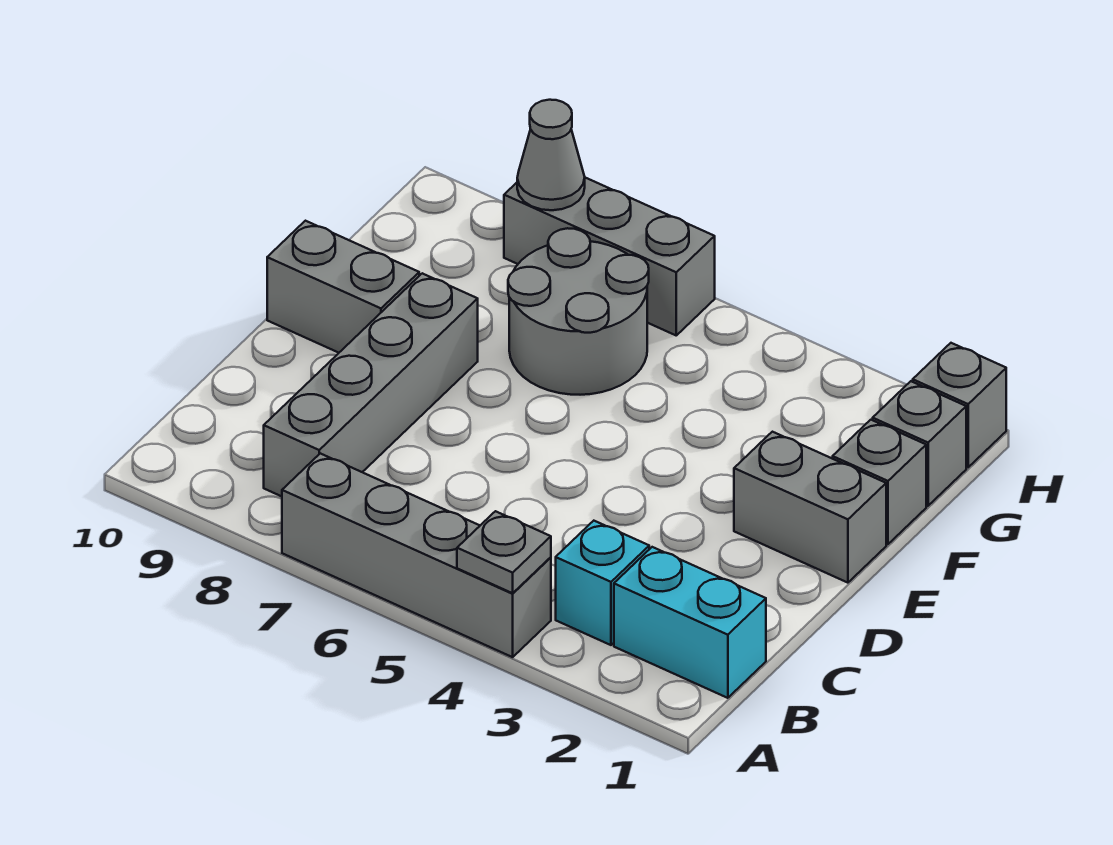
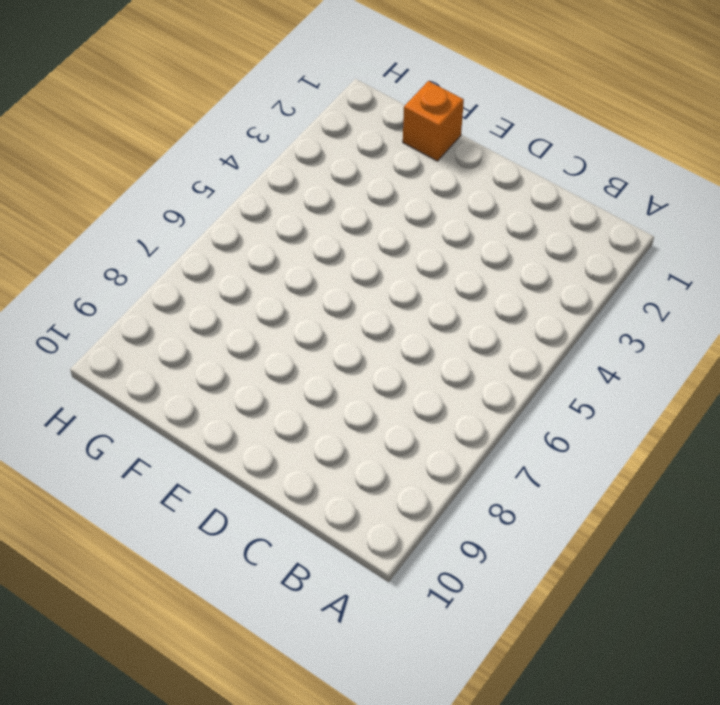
orange 1x1 brick [403,81,464,161] -> grey 1x1 brick [833,420,926,544]
none -> grey 1x4 brick [282,453,551,657]
none -> cyan 1x2 brick [614,547,766,698]
none -> cyan 1x1 brick [556,521,649,645]

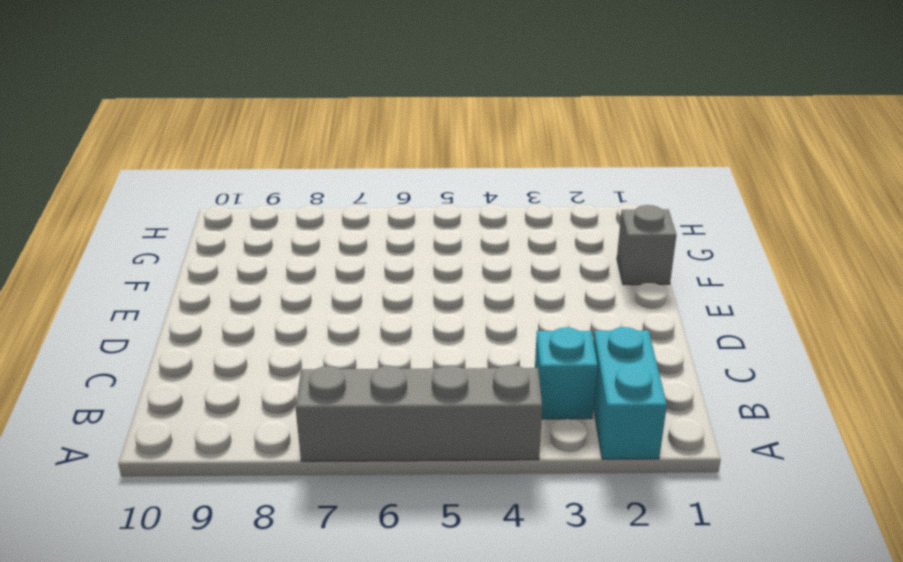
cyan 1x2 brick [593,327,667,459] -> cyan 1x2 brick turned to [614,547,766,698]
none -> grey 1x4 brick [264,273,478,496]
none -> grey 1x2 brick [734,432,886,583]
none -> grey 1x2 brick [267,221,419,353]

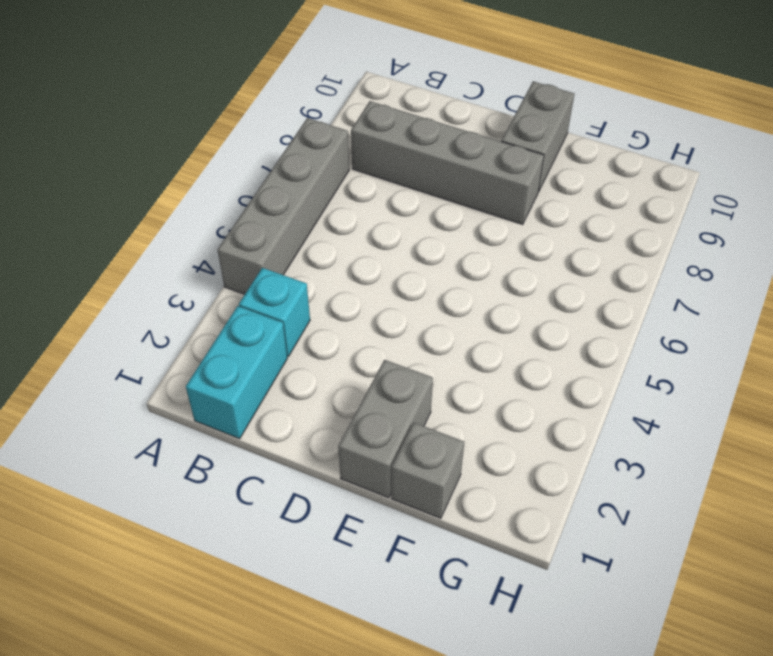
none -> grey 2x2 round brick [508,228,649,395]
none -> grey 1x1 brick [873,381,966,506]
none -> grey 1x1 brick [913,343,1006,467]

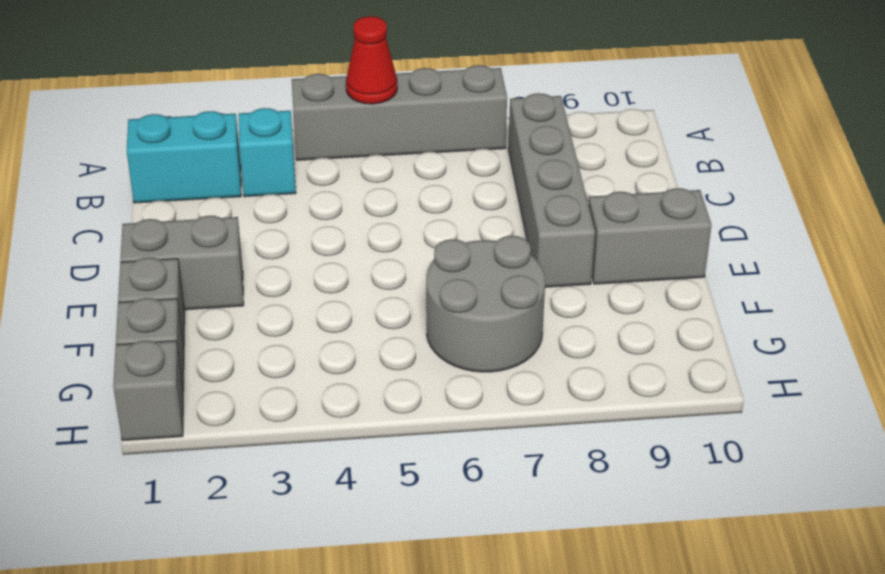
red 1x1 cone [346,16,397,104] -> none
none -> grey 1x3 brick [504,178,715,335]
none -> grey 1x1 plate [457,511,551,593]
none -> grey 1x1 cone [517,100,585,210]

